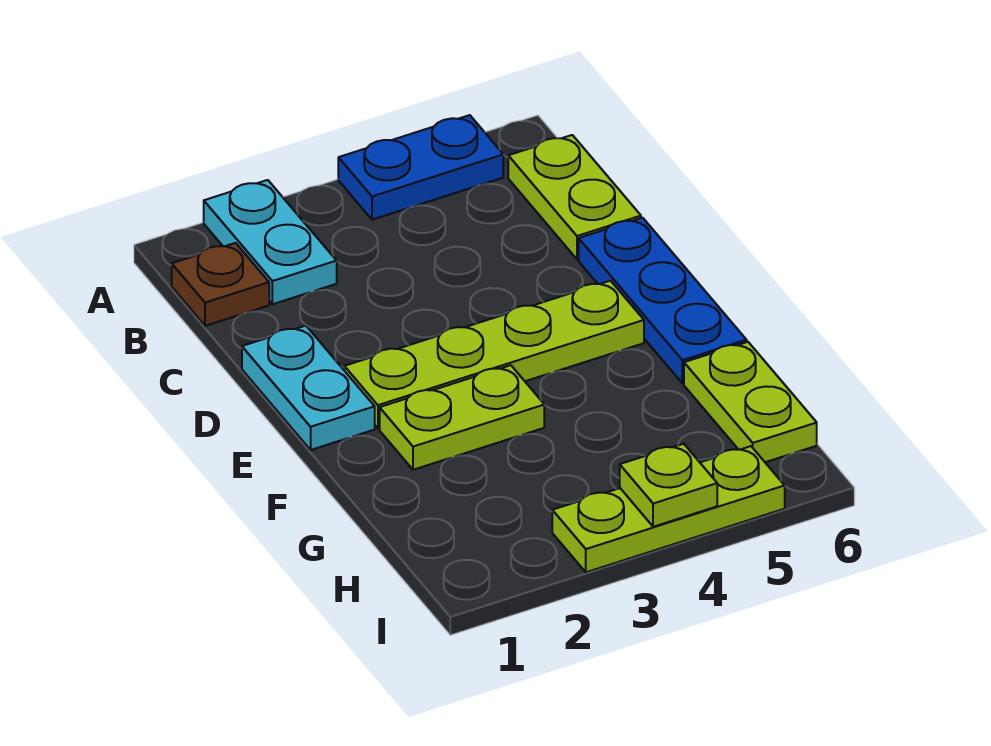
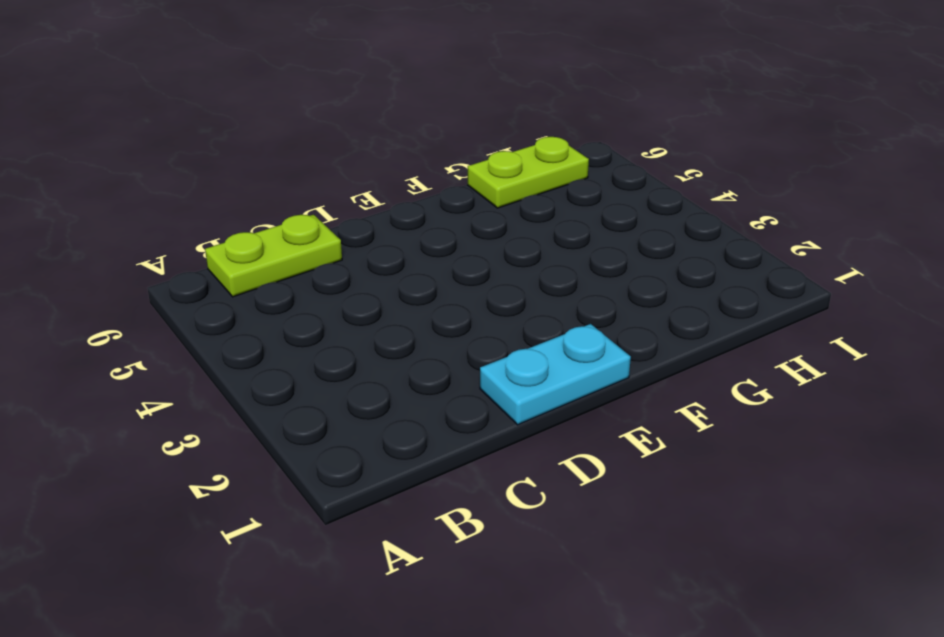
none -> cyan 1x2 plate [204,180,337,304]
none -> blue 1x2 plate [338,115,503,220]

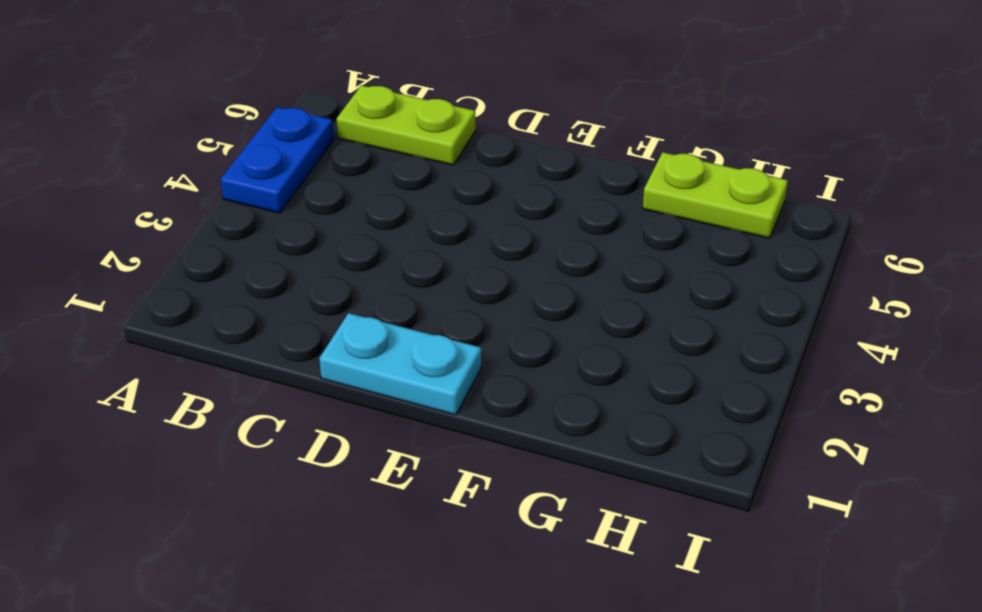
none -> cyan 1x2 plate [204,180,337,304]
none -> brown 1x1 plate [172,243,269,326]

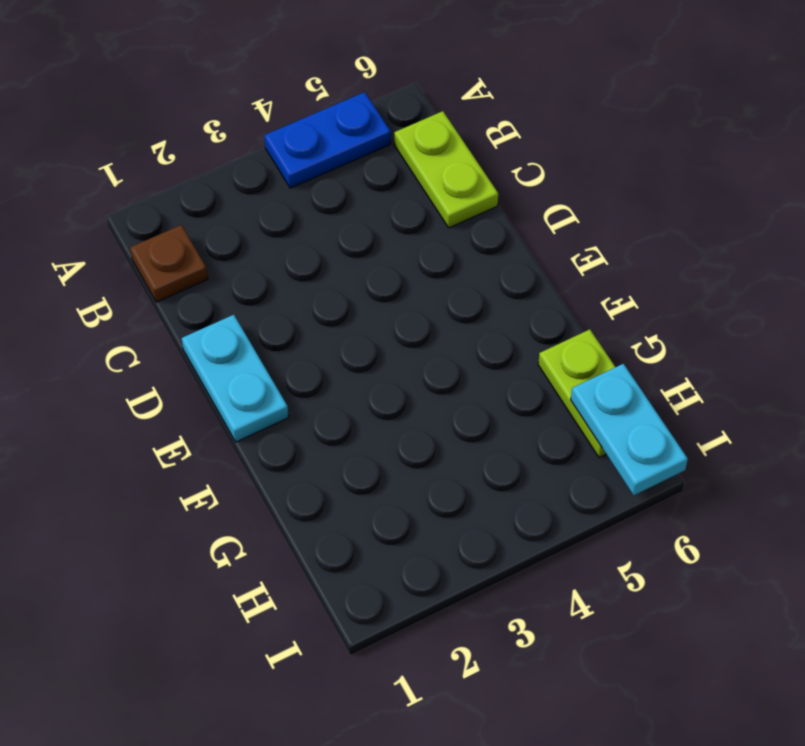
cyan 1x2 plate [571,364,688,495] -> cyan 1x2 plate moved to [204,180,337,304]
none -> blue 1x3 plate [579,218,747,383]
none -> lime 1x4 plate [344,281,644,428]

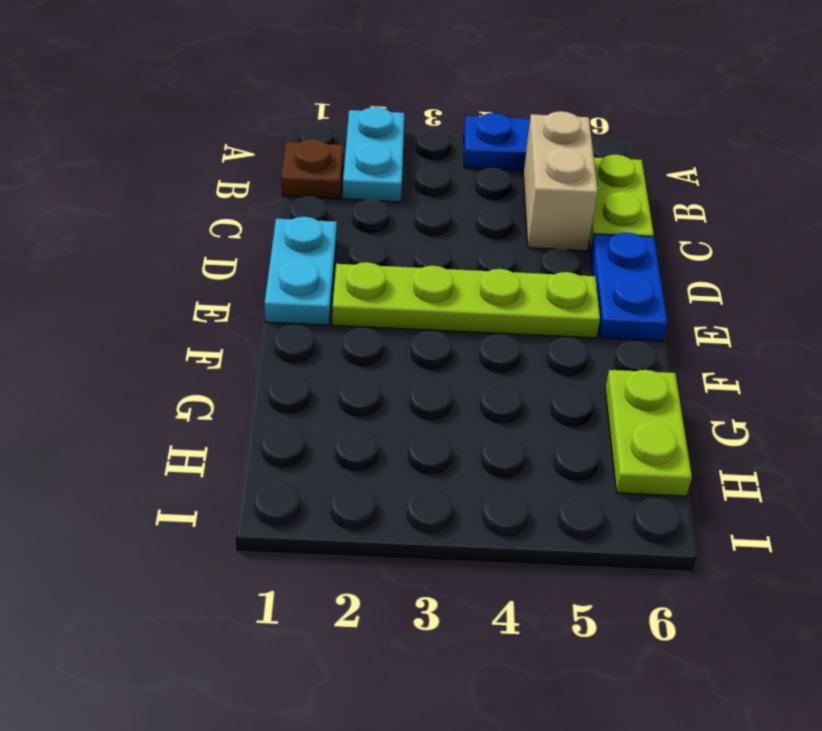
tan 1x2 brick [523,111,598,251] -> none
blue 1x2 plate [591,232,667,341] -> blue 1x3 plate [579,218,747,383]
none -> lime 1x2 plate [380,365,544,470]
none -> lime 1x3 plate [552,446,785,572]

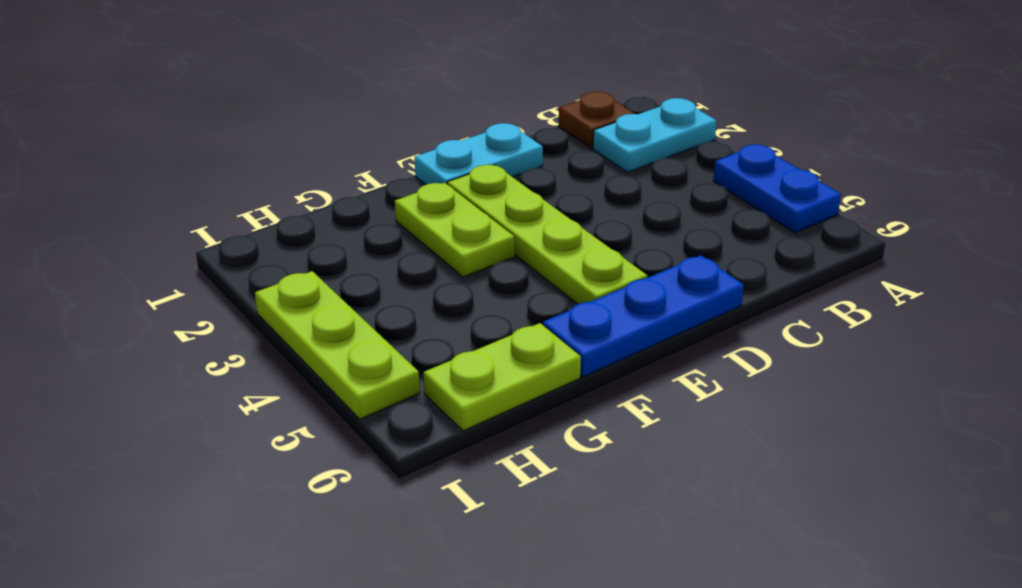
none -> lime 1x2 plate [508,135,641,259]
none -> lime 1x1 plate [620,444,717,527]

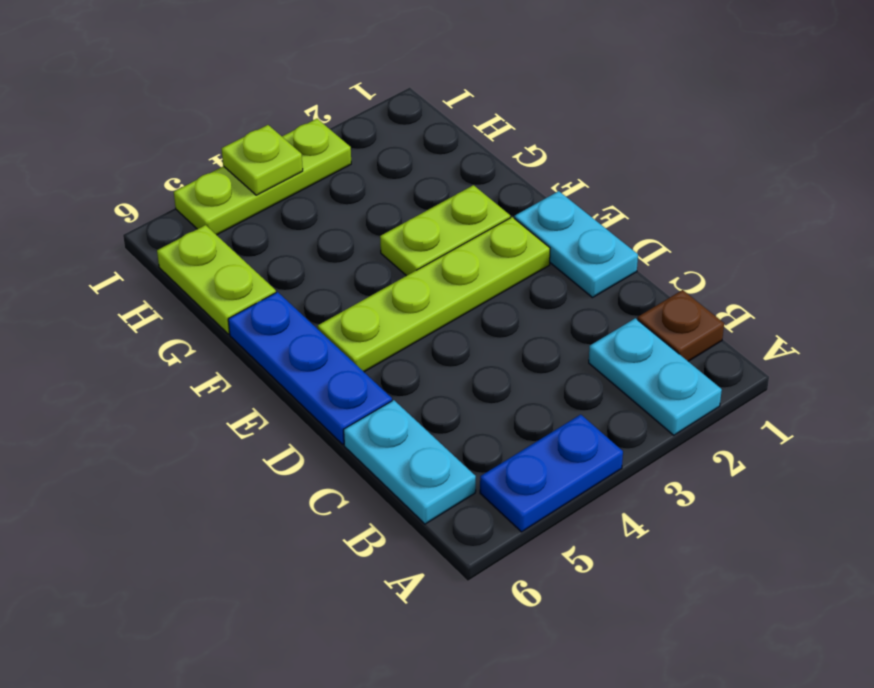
cyan 1x2 plate [344,400,476,524] -> lime 1x2 plate [508,135,641,259]

